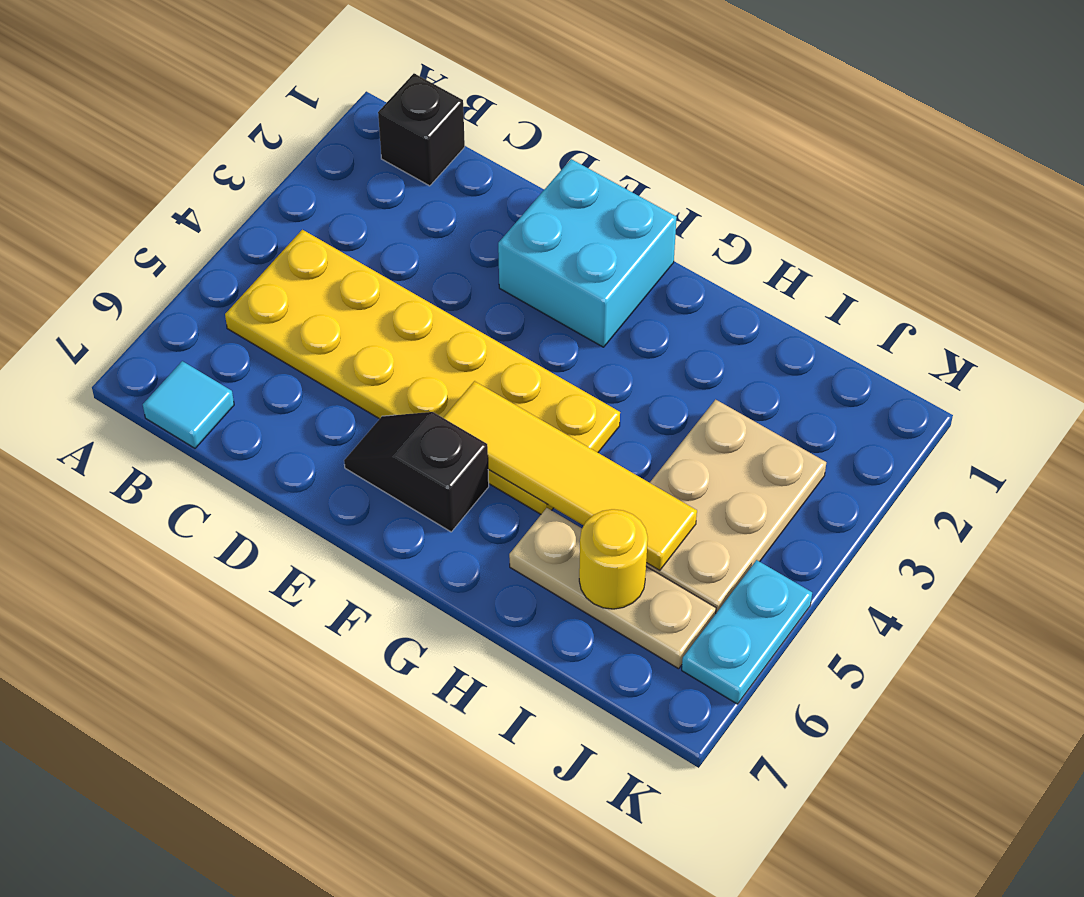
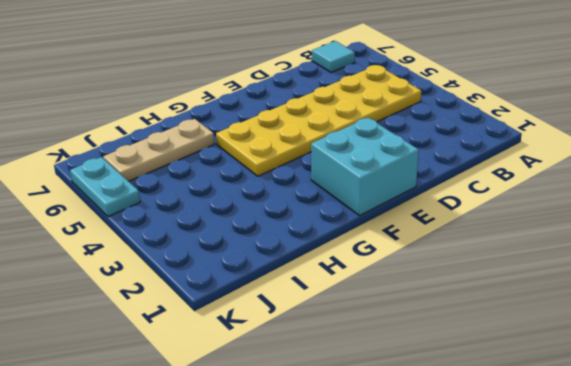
none -> black 1x1 brick [378,73,465,186]
none -> black 1x2 slope [344,412,489,532]

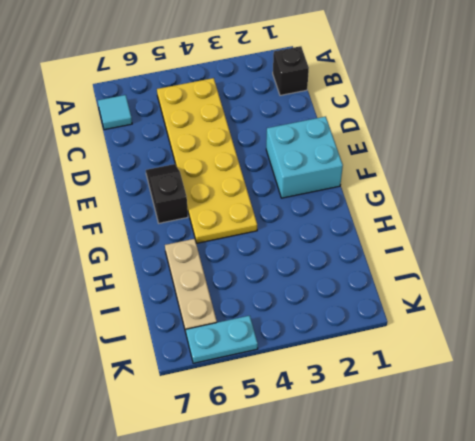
none -> tan 2x3 plate [646,400,826,613]
none -> yellow 1x4 tile [444,381,697,570]

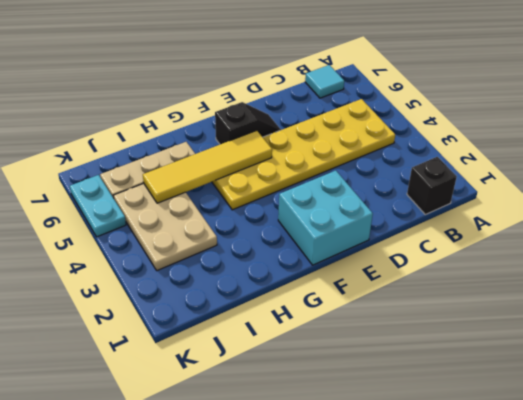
none -> yellow 1x1 round brick [579,509,648,609]

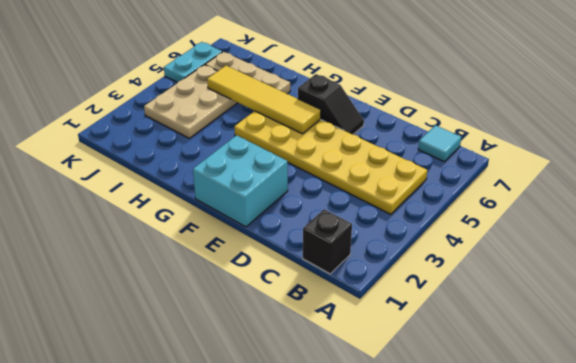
none -> yellow 1x1 round brick [579,509,648,609]

